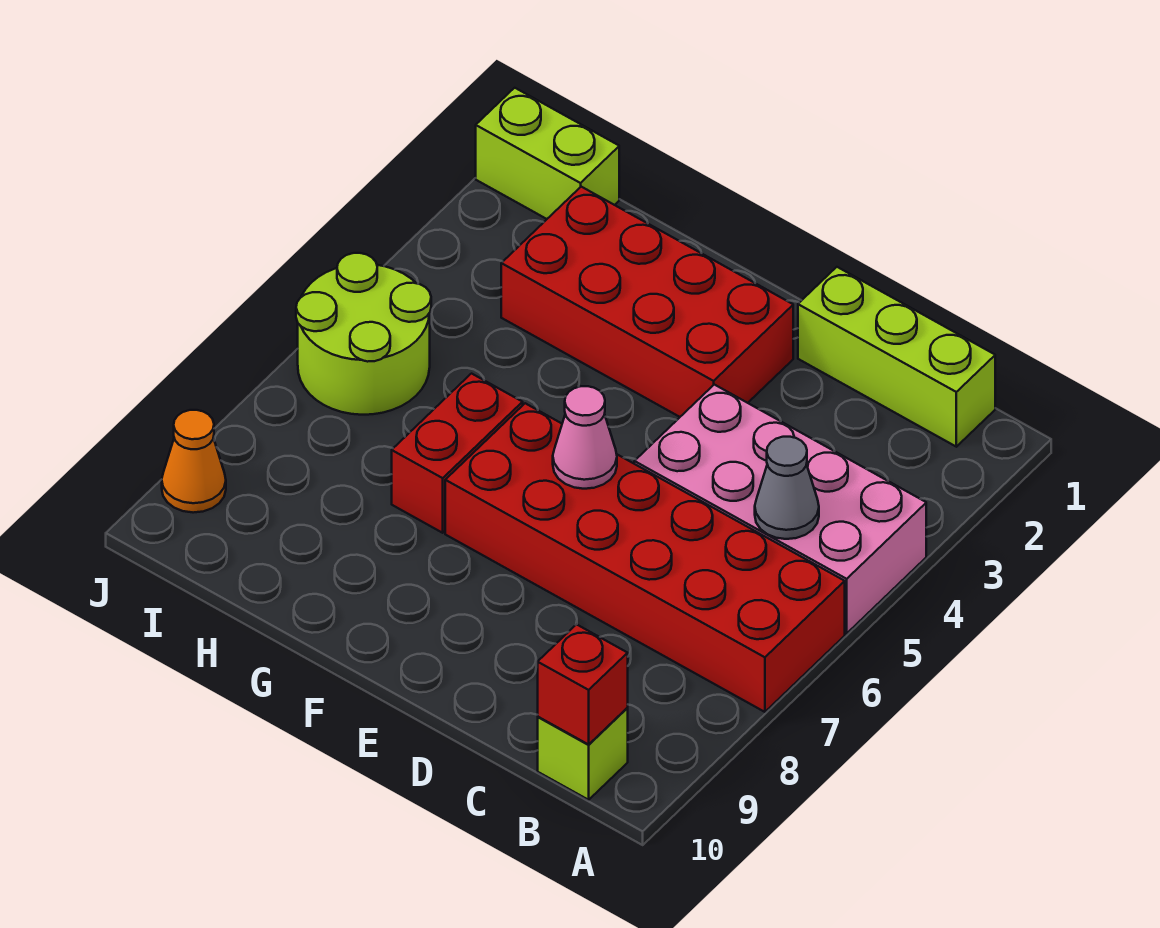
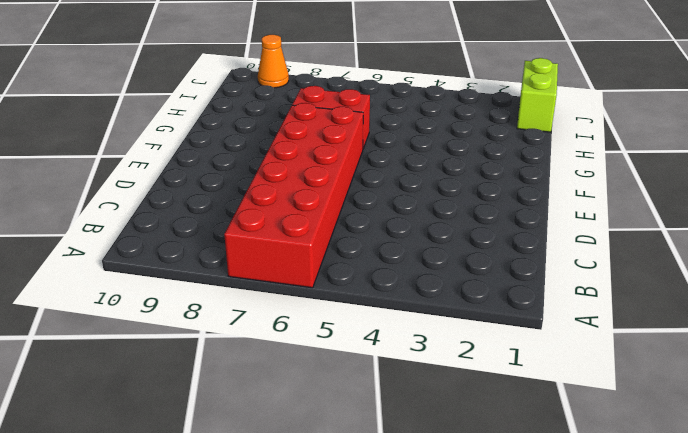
none -> pink 2x4 brick [634,385,926,633]
none -> lime 1x3 brick [798,267,995,447]
none -> lime 1x1 brick [538,708,628,800]

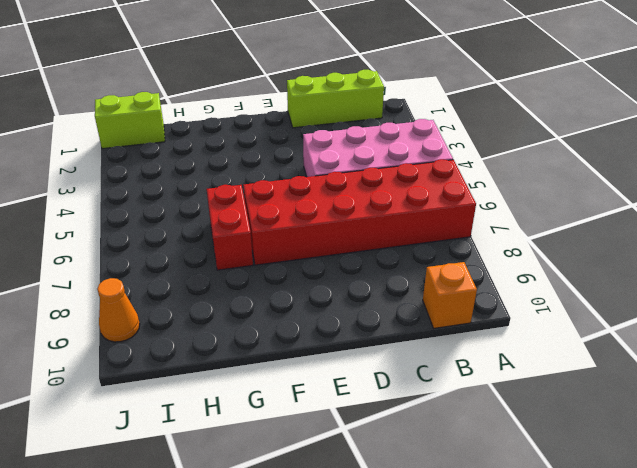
orange 1x1 brick [423,262,477,328] -> lime 1x1 brick [538,708,628,800]
none -> red 2x4 brick [501,187,793,417]
none -> lime 2x2 round brick [296,253,431,415]
none -> grey 1x1 cone [755,437,819,539]

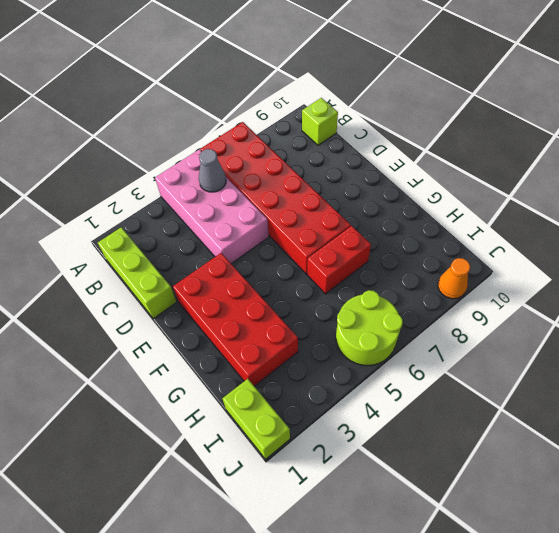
none -> red 1x1 brick [538,624,628,745]
none -> pink 1x1 cone [553,386,617,489]

